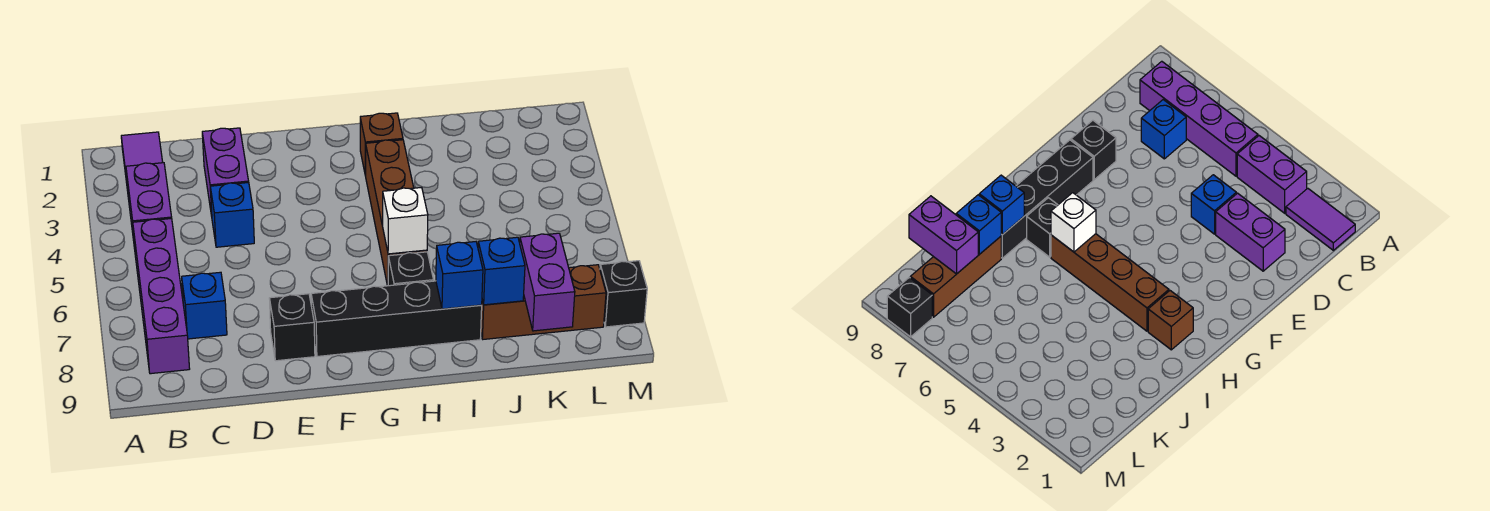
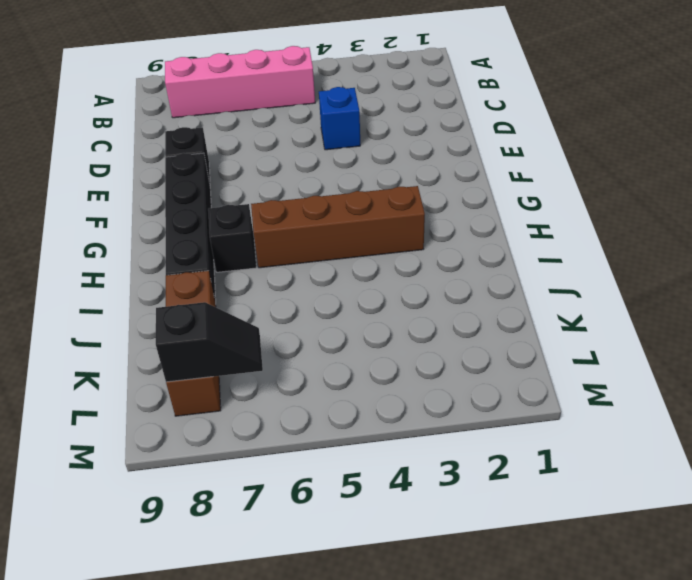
pink 1x4 brick [165,46,315,118] -> purple 1x4 brick [133,219,190,374]
black 1x2 slope [156,302,263,382] -> none
none -> purple 1x2 tile [121,132,163,191]
none -> purple 1x2 brick [126,163,172,249]
none -> blue 1x1 brick [182,272,227,339]

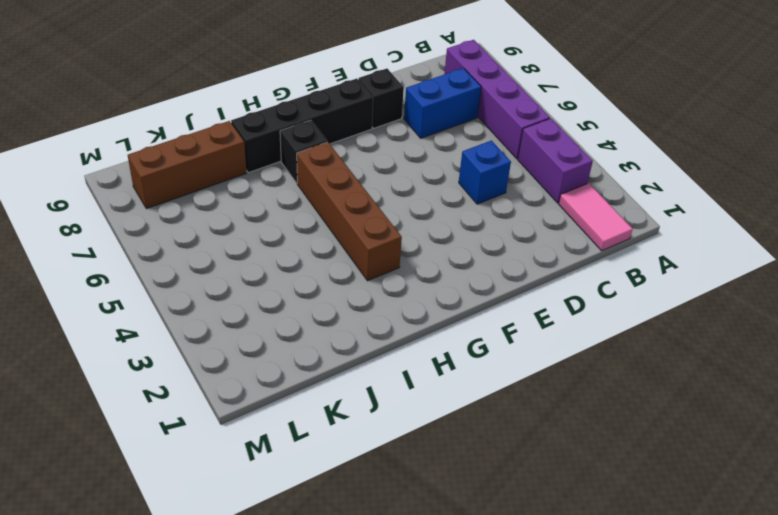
pink 1x2 tile [559,183,633,251] -> purple 1x2 tile [121,132,163,191]
blue 1x2 brick [404,68,481,138] -> blue 1x1 brick [182,272,227,339]
none -> purple 1x2 brick [202,128,249,216]
none -> brown 1x1 brick [360,113,403,176]
none -> black 1x1 brick [600,261,647,327]

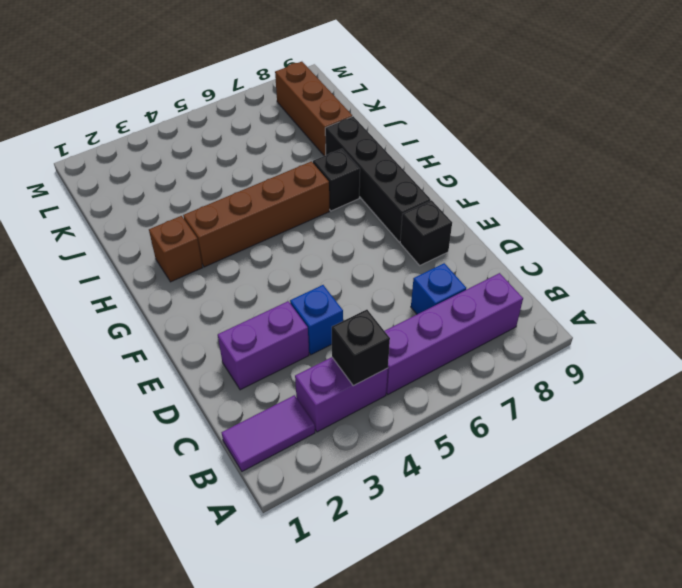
black 1x1 brick [332,310,390,386] -> black 1x1 brick moved to [600,261,647,327]
none -> white 1x1 brick [383,187,428,254]
none -> blue 1x1 brick [436,242,483,309]
none -> blue 1x1 brick [478,237,525,305]

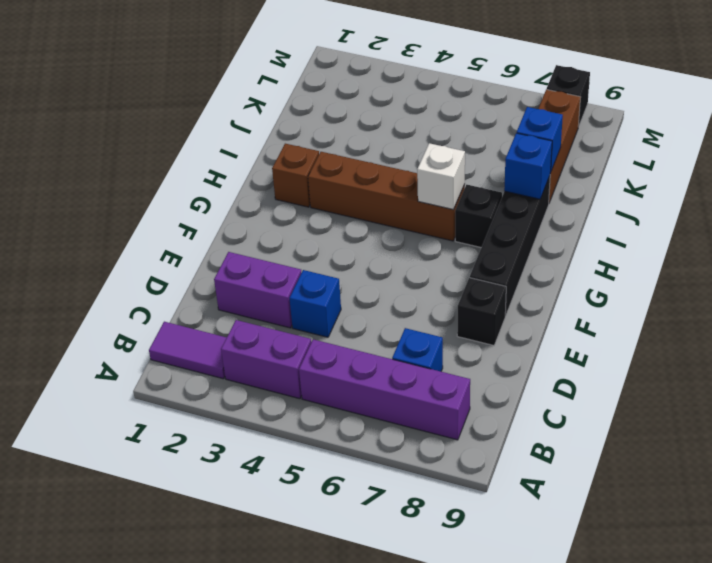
none -> purple 1x2 brick [520,233,575,331]

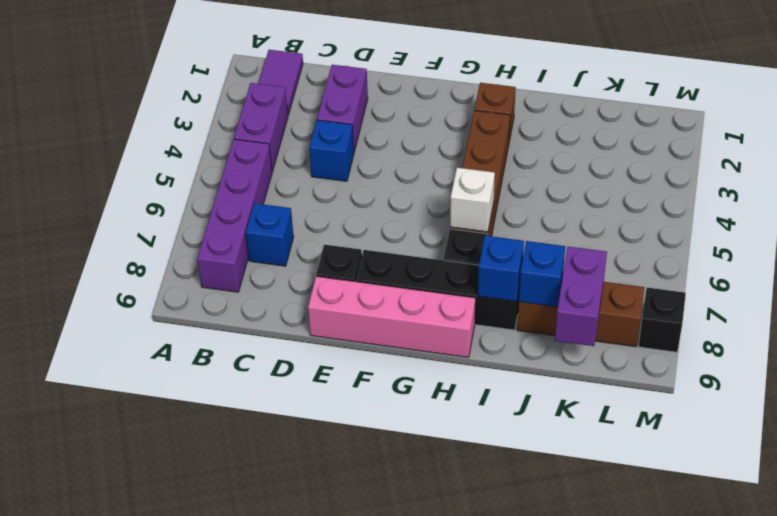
pink 1x4 brick [308,276,475,357] -> none

